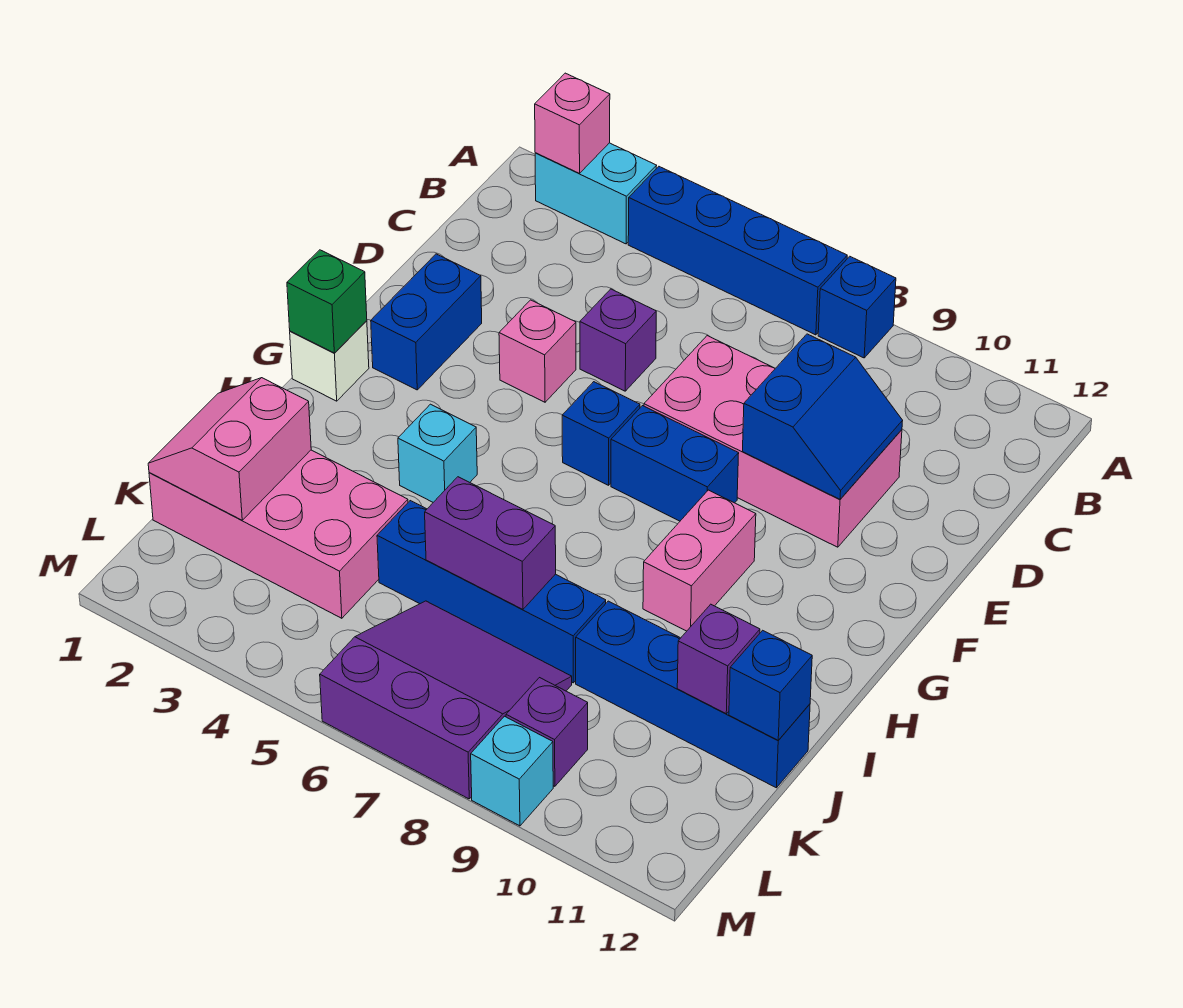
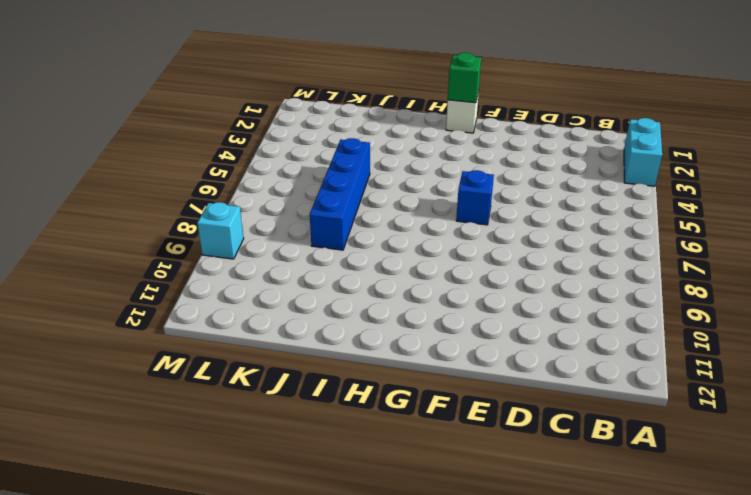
none -> blue 1x4 brick [628,167,847,335]
none -> blue 1x1 brick [818,256,896,358]
none -> purple 1x1 brick [580,289,656,391]

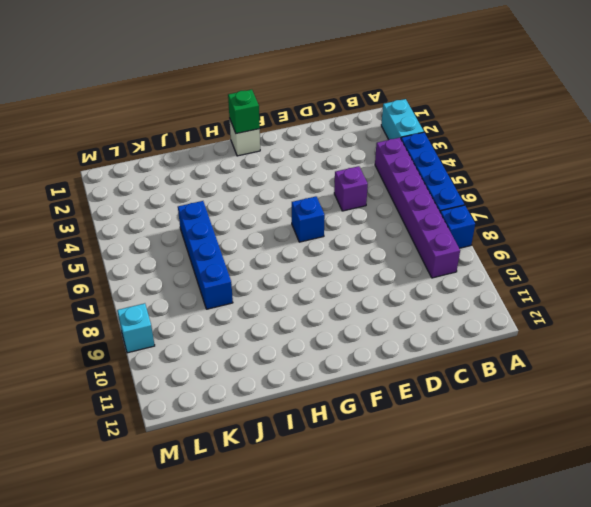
purple 1x6 brick [375,138,460,278] -> none
none -> pink 2x4 brick [644,336,902,547]
none -> blue 1x2 brick [371,254,482,390]
none -> pink 1x1 brick [499,300,576,402]

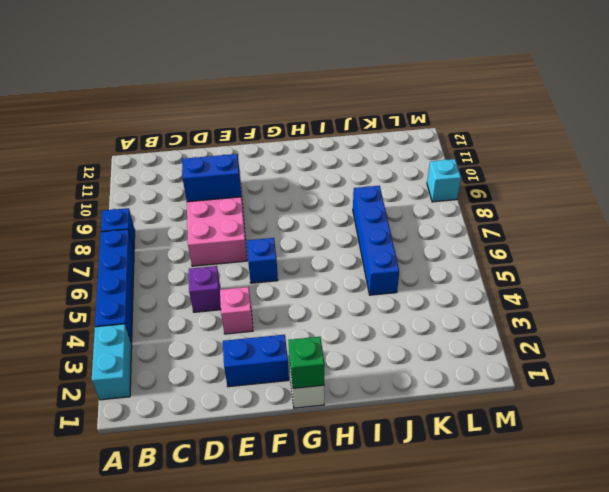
none -> blue 1x2 brick [611,406,739,521]
none -> pink 1x2 brick [643,490,756,631]
none -> cyan 1x1 brick [398,404,477,502]

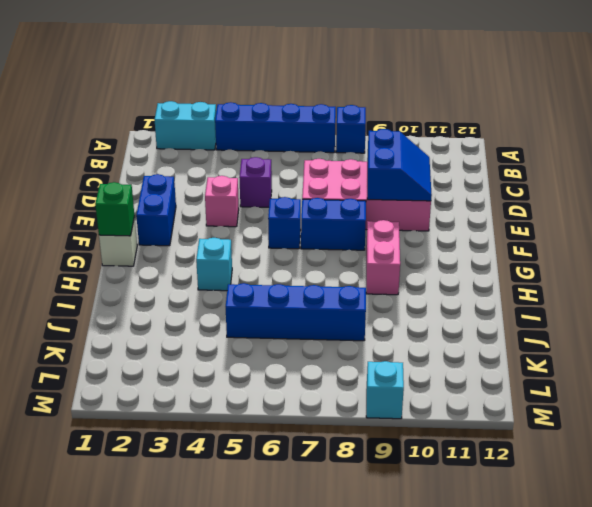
none -> pink 2x4 brick [149,450,408,618]
none -> blue 1x4 brick [576,601,810,788]
none -> purple 3x3 slope [320,601,572,799]

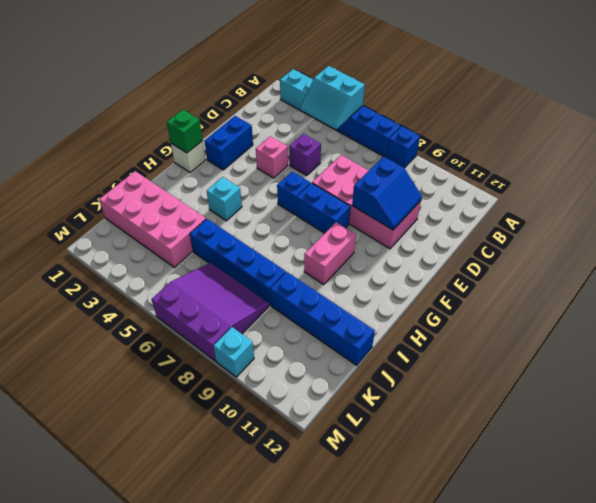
cyan 2x2 slope [301,66,365,129] -> none
none -> purple 1x1 brick [506,678,588,786]
none -> pink 1x1 brick [535,73,610,173]
none -> pink 2x2 slope [148,378,311,520]

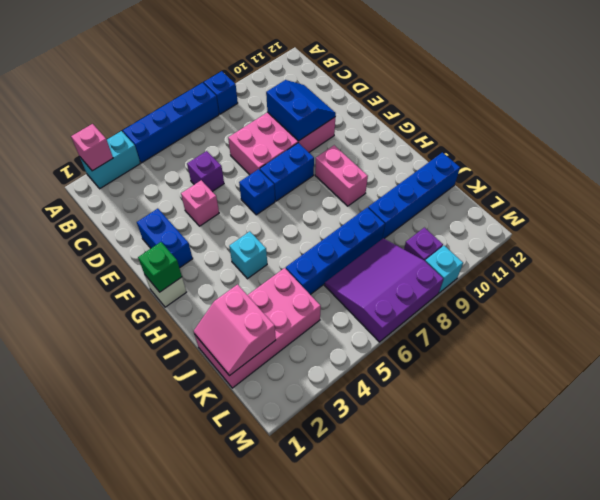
none -> purple 1x2 brick [425,477,556,609]
none -> purple 1x1 brick [677,604,760,714]
none -> blue 1x1 brick [729,630,812,740]

